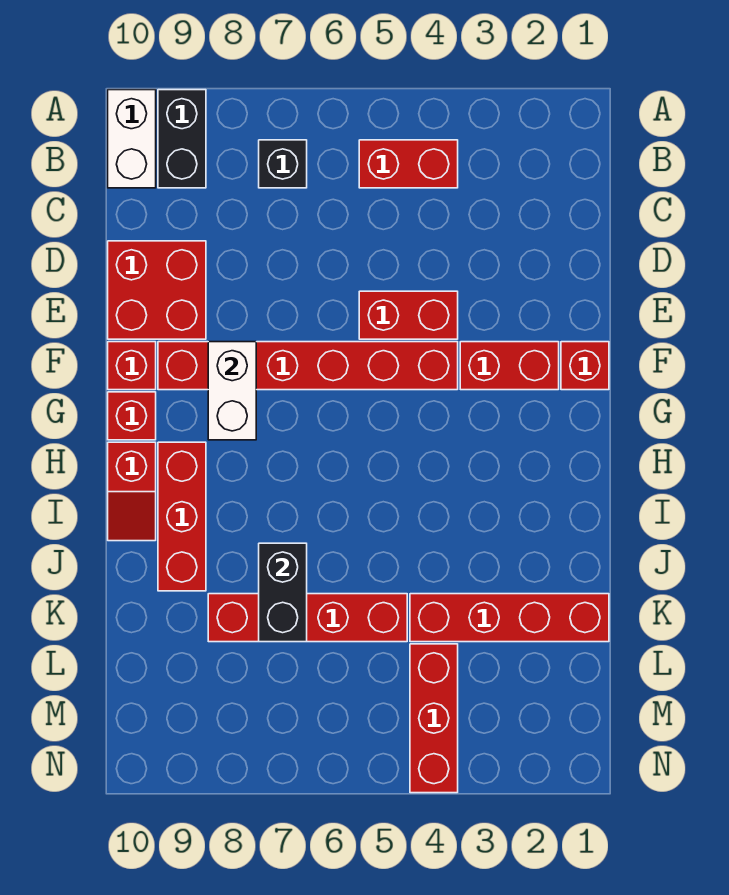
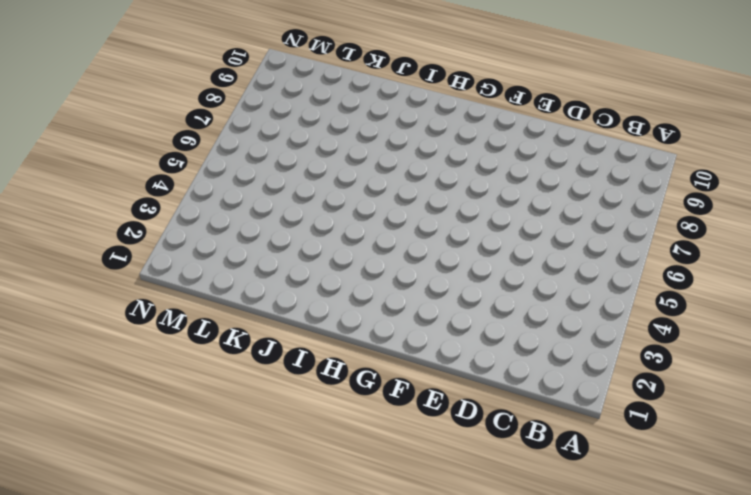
none -> black 1x2 brick [158,90,206,188]
none -> white 1x2 brick [108,90,156,188]
none -> red 1x2 brick [359,140,458,188]

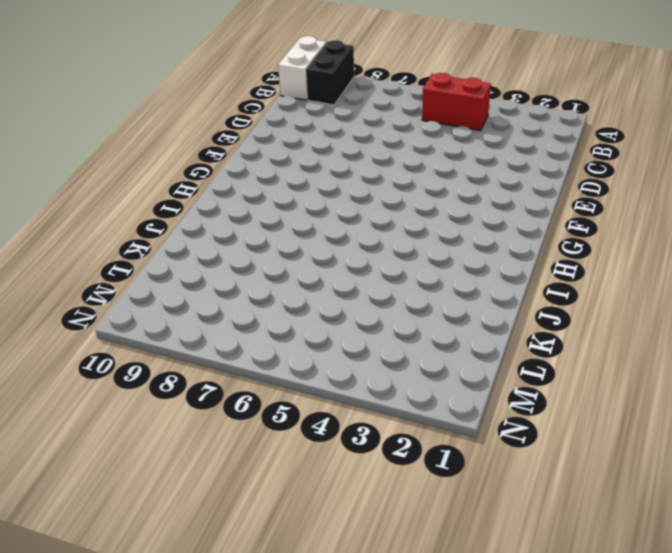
none -> black 1x1 brick [259,140,307,188]
none -> red 2x2 brick [108,241,206,339]
none -> red 1x2 brick [359,291,458,339]

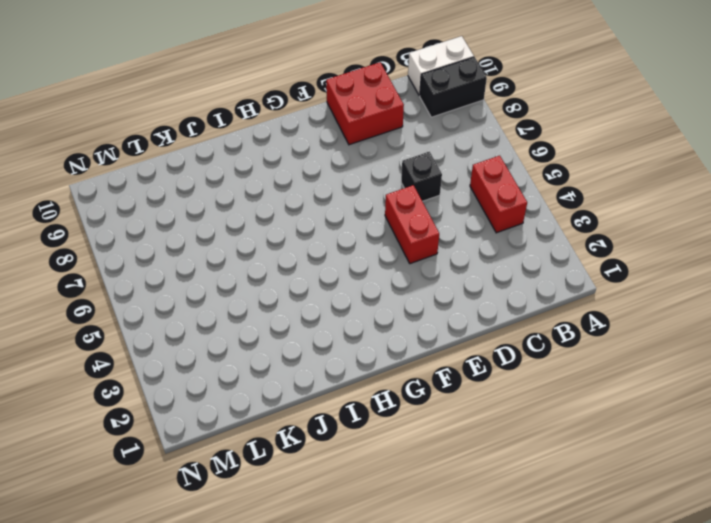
black 1x1 brick [401,152,442,201] -> black 1x1 brick moved to [259,140,307,188]
none -> red 1x1 brick [561,342,609,390]
none -> red 1x2 brick [460,342,559,390]
none -> red 1x6 brick [158,342,458,390]

